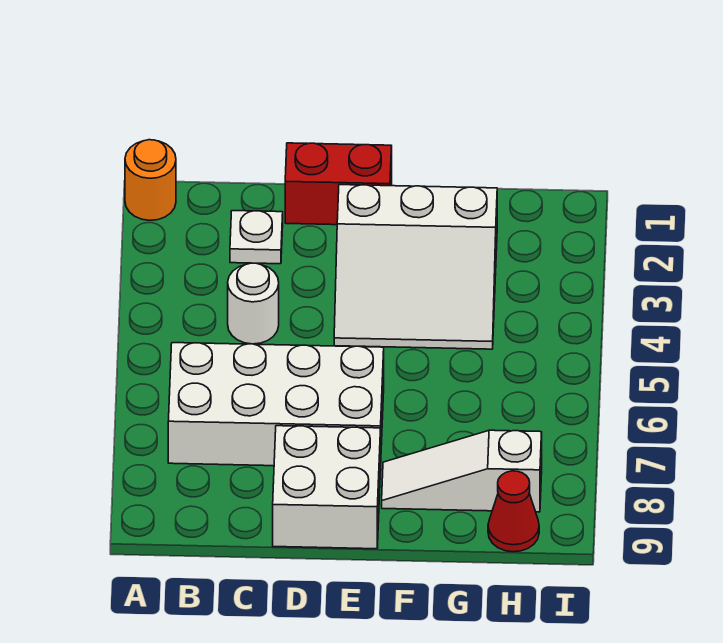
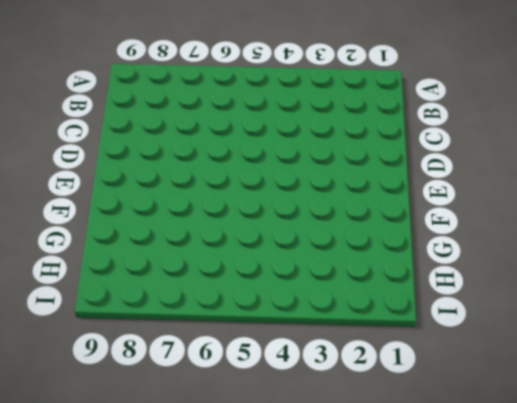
none -> orange 1x1 round brick [125,140,176,220]
none -> white 2x4 brick [168,343,384,466]

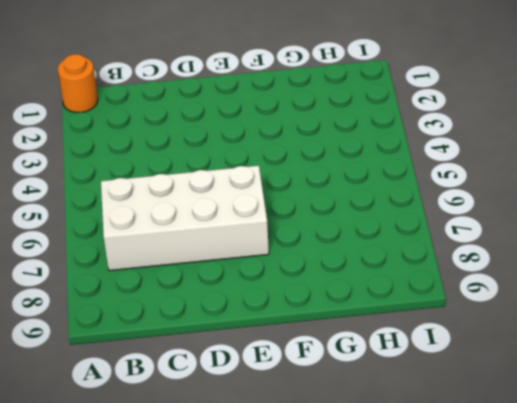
none -> white 1x1 plate [230,211,283,264]
none -> white 1x1 round brick [228,263,279,344]

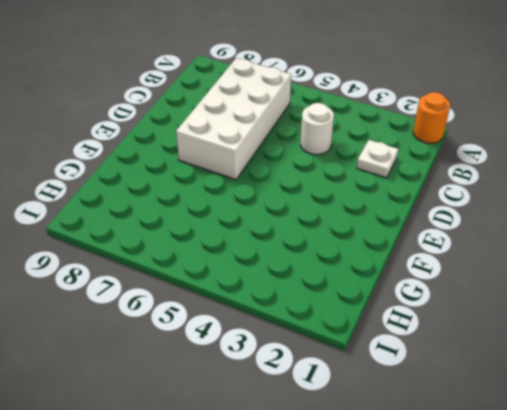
none -> red 1x2 brick [285,143,392,225]
none -> white 2x2 brick [273,426,381,549]

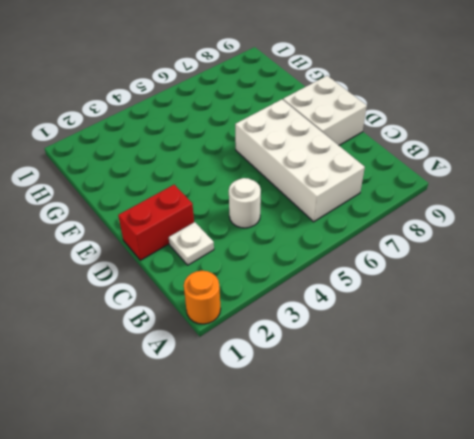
red 1x2 brick [118,185,194,260] -> red 1x2 brick turned to [285,143,392,225]
none -> white 3x3 slope [334,185,497,349]
none -> white 1x3 slope [382,430,542,512]

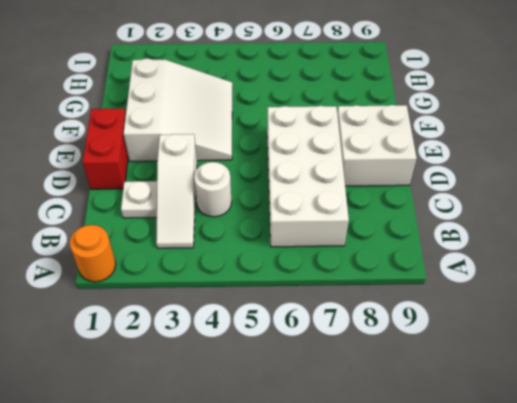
white 1x3 slope [156,134,197,248] -> white 1x3 slope moved to [382,430,542,512]
none -> red 1x1 cone [488,471,539,552]

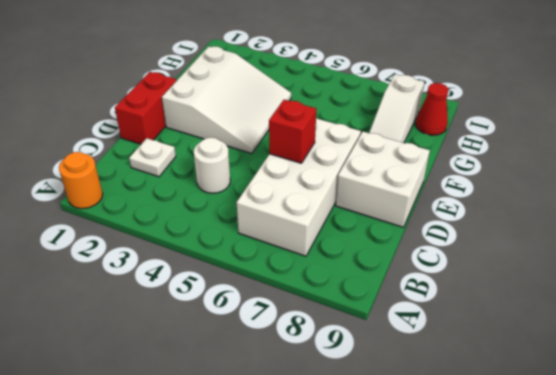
red 1x1 brick [269,100,317,163] -> none

